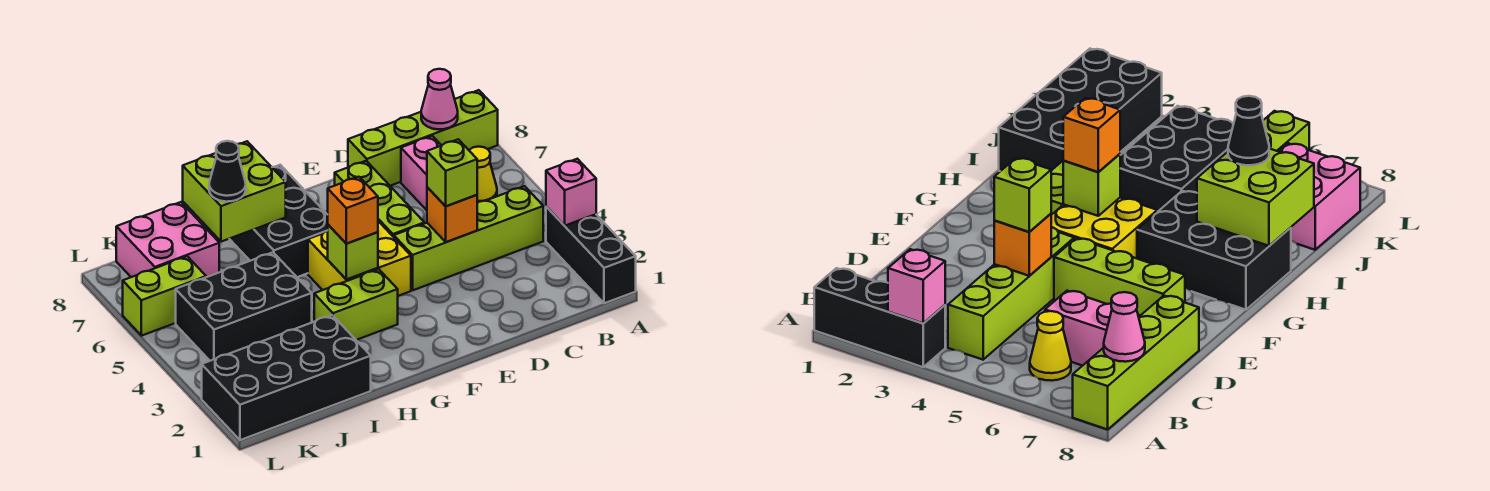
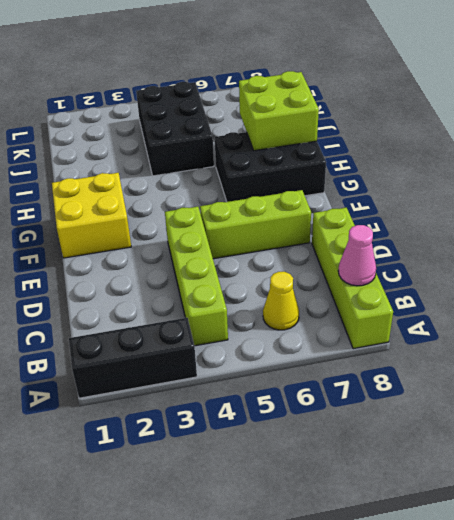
yellow 2x2 brick [52,173,131,258] -> yellow 2x2 brick moved to [308,221,411,296]
none -> pink 1x2 brick [401,136,442,210]
none -> lime 1x2 brick [314,269,398,340]
none -> black 2x4 brick [202,315,371,440]

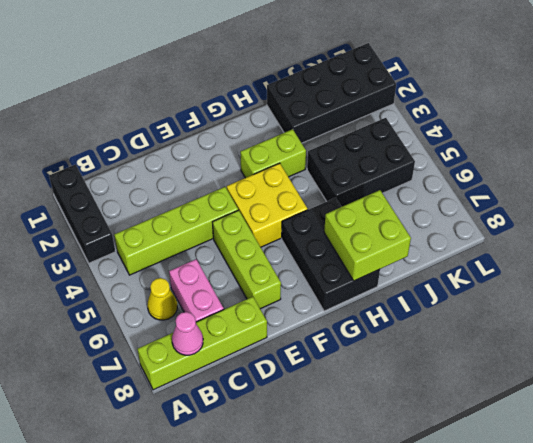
none -> pink 2x2 brick [116,202,219,277]
none -> lime 1x2 brick [123,256,206,336]
none -> pink 1x1 brick [546,159,596,226]

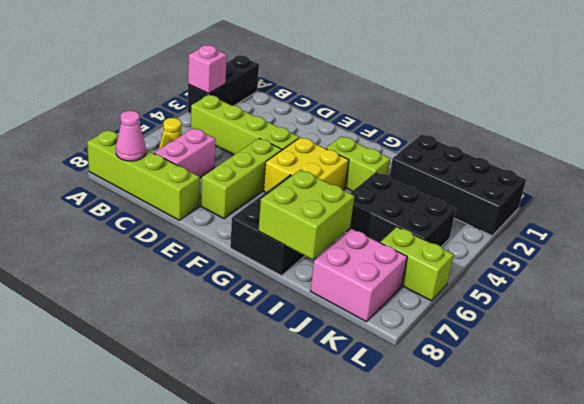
none -> orange 1x1 brick [427,187,477,242]
none -> lime 1x1 brick [327,225,378,280]
none -> lime 1x1 brick [427,139,477,206]

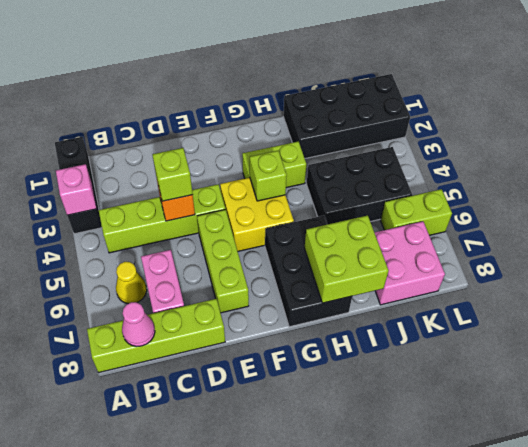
none -> orange 1x1 brick [328,177,378,244]
none -> black 1x1 cone [209,141,246,202]

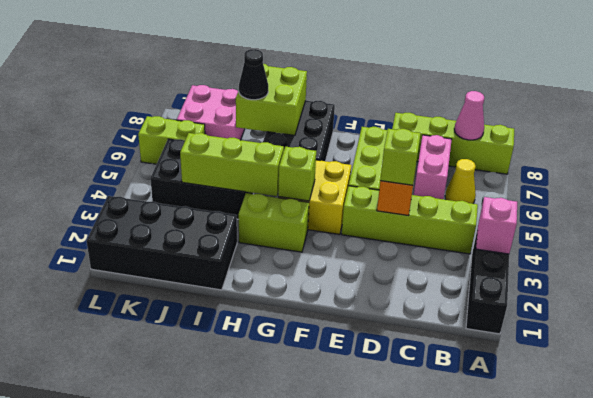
lime 1x3 brick [180,133,284,196] -> none
none -> orange 1x1 brick [328,177,378,244]

